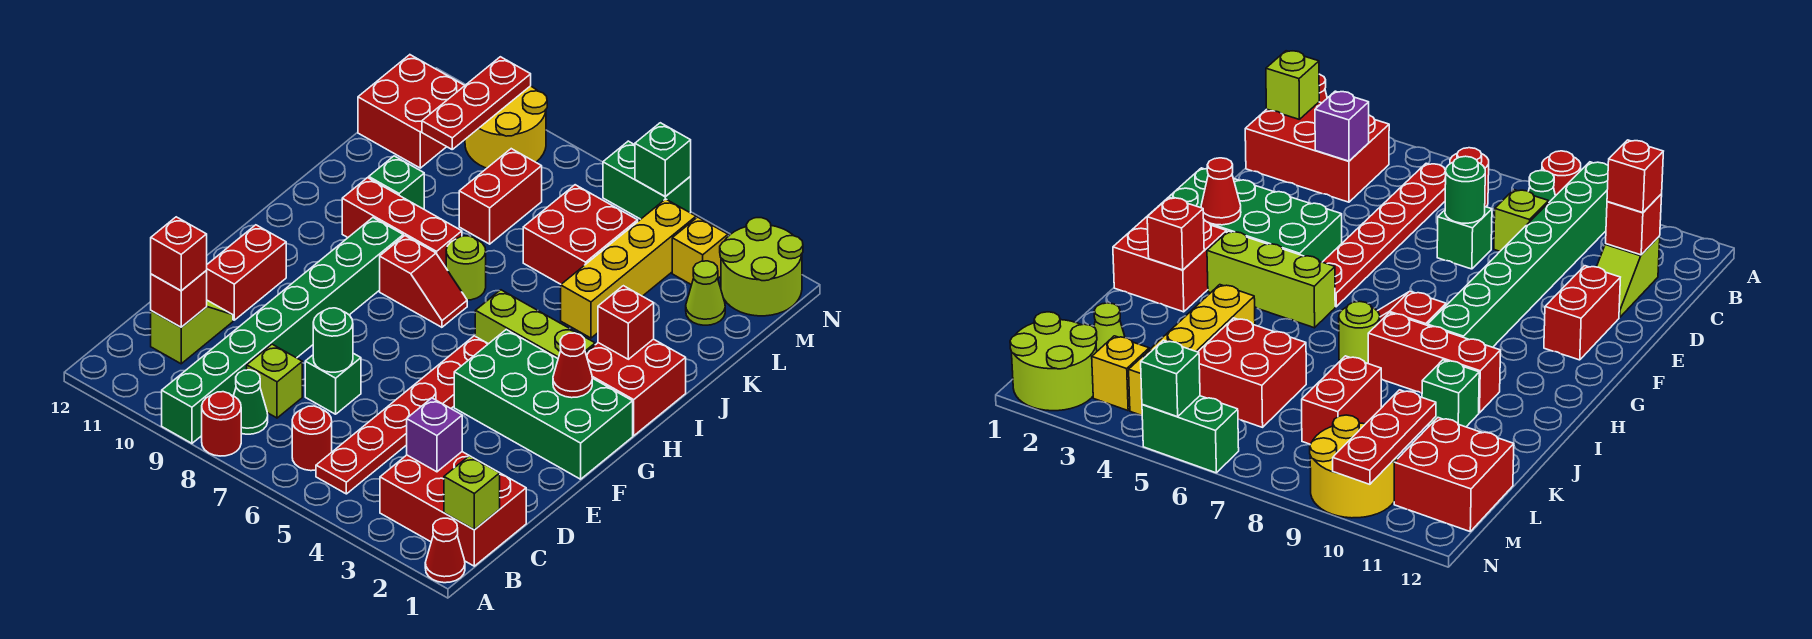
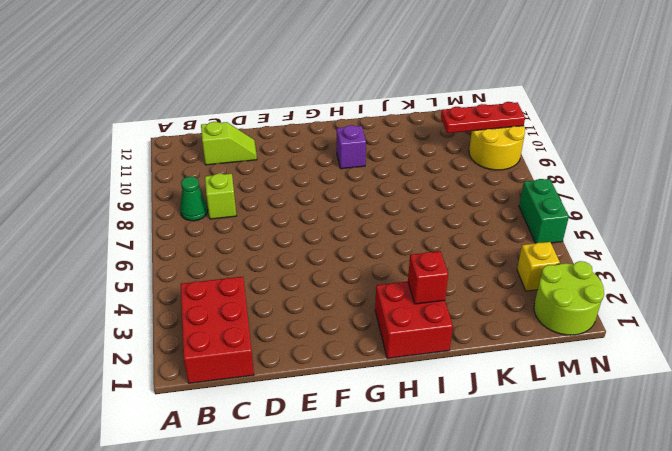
purple 1x1 brick [337,125,366,169] -> purple 1x1 brick moved to [407,398,462,472]
none -> red 1x1 cone [425,518,465,583]
none -> red 1x1 round brick [202,392,241,456]
none -> green 1x8 brick [162,218,403,443]
none -> red 1x6 plate [316,336,488,494]

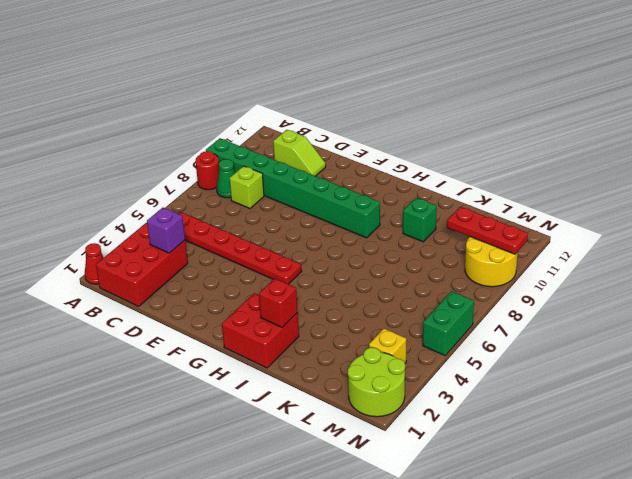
none -> red 1x1 round brick [292,406,332,471]
none -> green 1x1 brick [305,353,361,414]
none -> red 1x2 brick [206,225,286,320]
none -> green 2x4 brick [454,330,633,479]

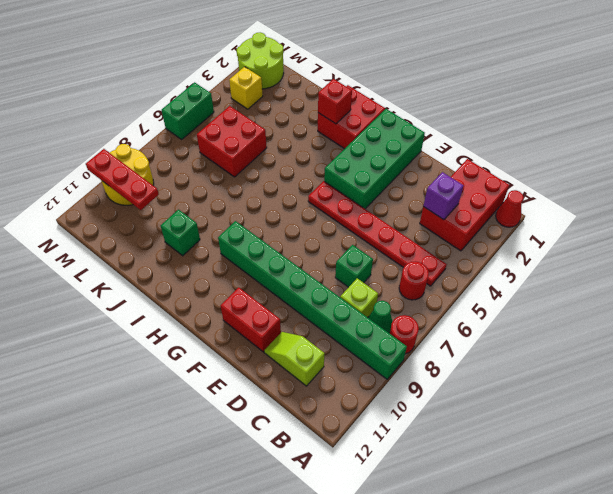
none -> lime 1x3 brick [475,290,595,358]
none -> red 1x2 slope [380,236,467,327]
none -> lime 1x1 round brick [446,236,486,300]
none -> red 1x3 brick [342,178,462,267]

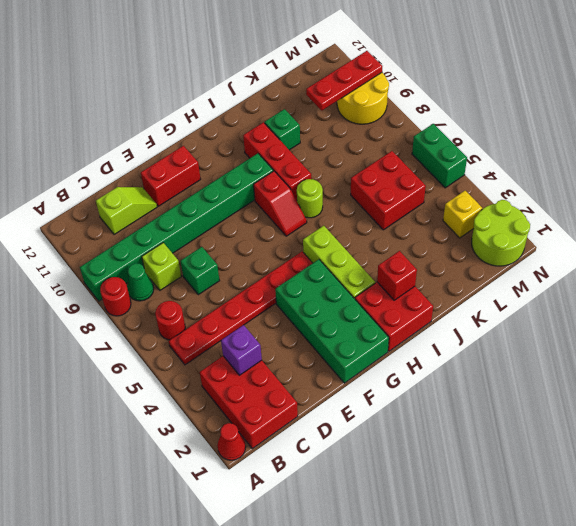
none -> yellow 1x4 brick [561,199,696,338]
none -> red 1x2 brick [459,149,542,244]
none -> lime 1x1 cone [686,261,725,325]
none -> red 2x2 brick [358,55,465,168]

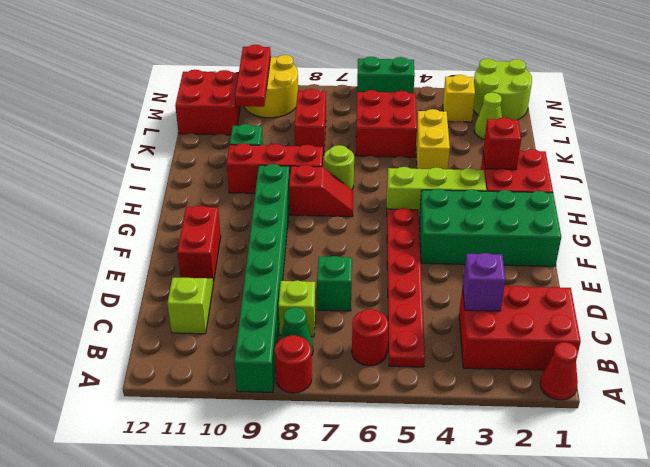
yellow 1x2 brick [416,109,450,169] -> yellow 1x4 brick [561,199,696,338]
none -> lime 1x1 brick [444,456,500,529]
none -> red 1x1 brick [151,271,207,327]
none -> green 1x1 round brick [313,308,353,372]
none -> red 1x1 cone [553,333,592,398]

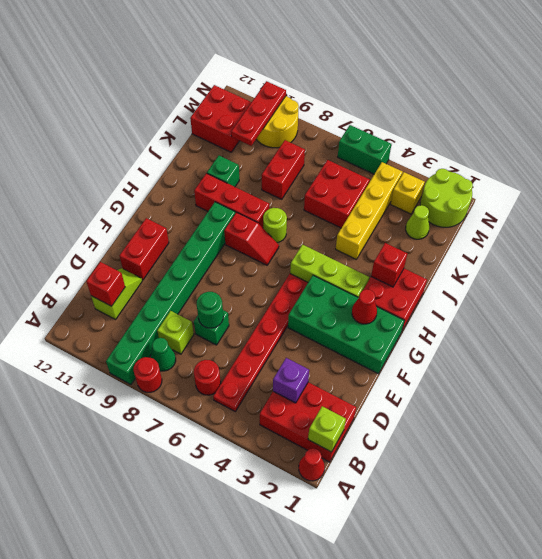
none -> green 1x1 brick [635,123,691,197]
none -> red 1x1 brick [151,217,207,291]

